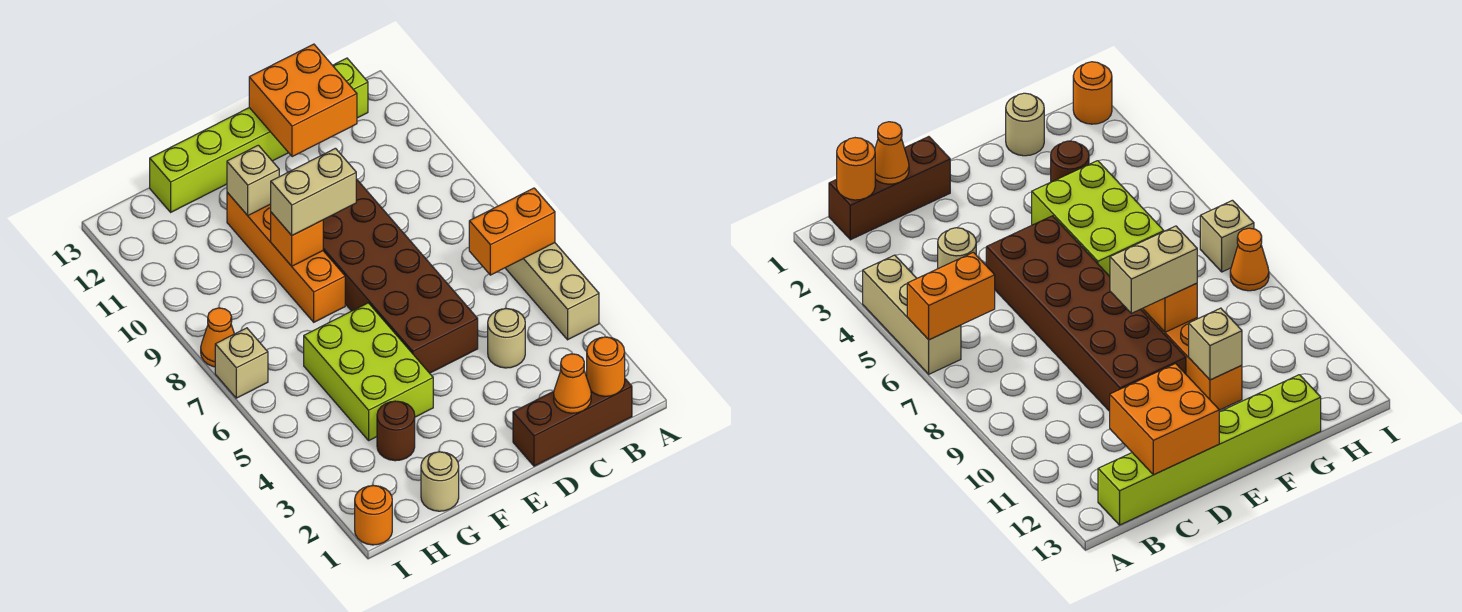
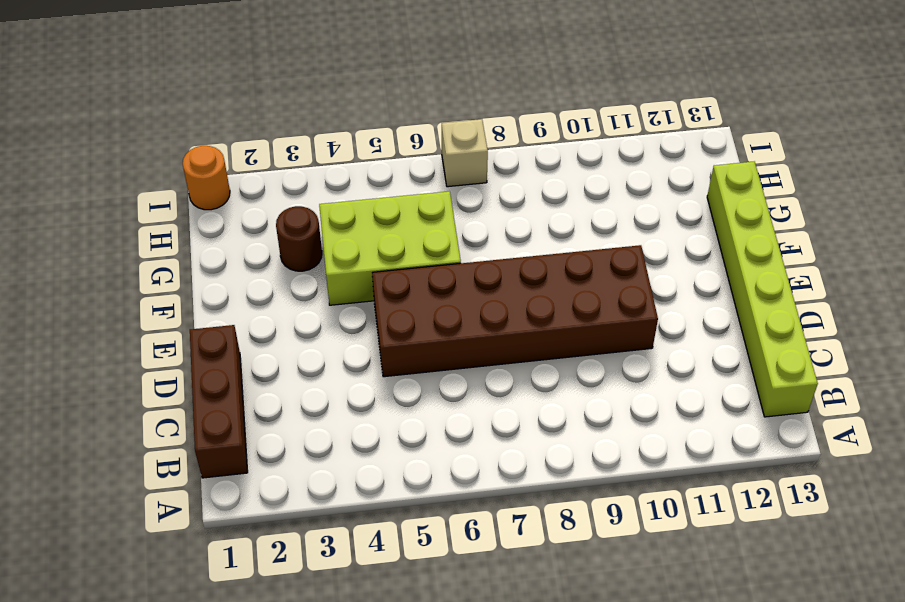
none -> tan 1x3 brick [506,243,599,340]
none -> tan 1x1 round brick [488,309,525,368]
none -> orange 1x4 brick [227,192,345,322]

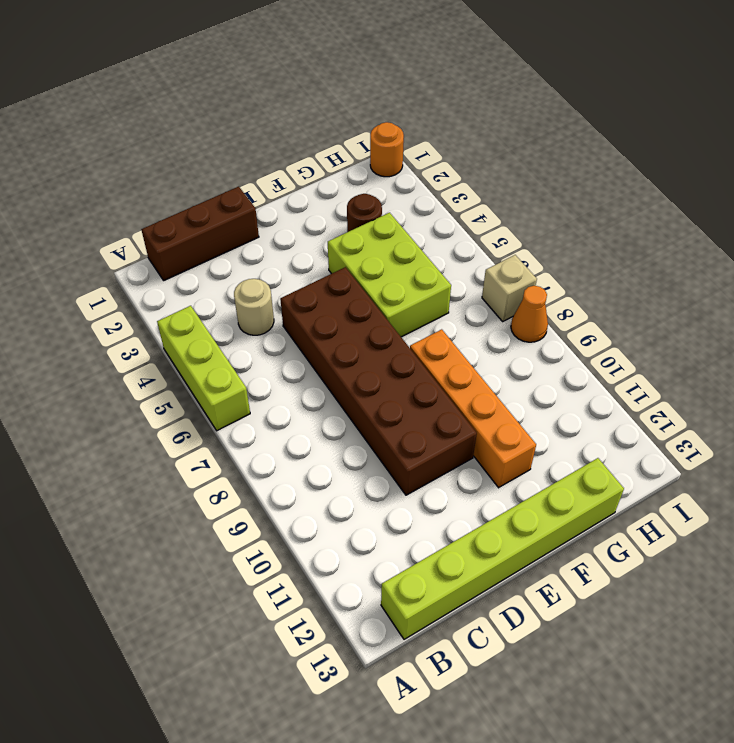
lime 1x3 brick [157,306,250,431] -> tan 1x3 brick [506,243,599,340]
none -> tan 1x1 round brick [421,452,459,511]
none -> orange 1x2 brick [469,188,555,275]
none -> orange 1x1 round brick [587,337,625,396]

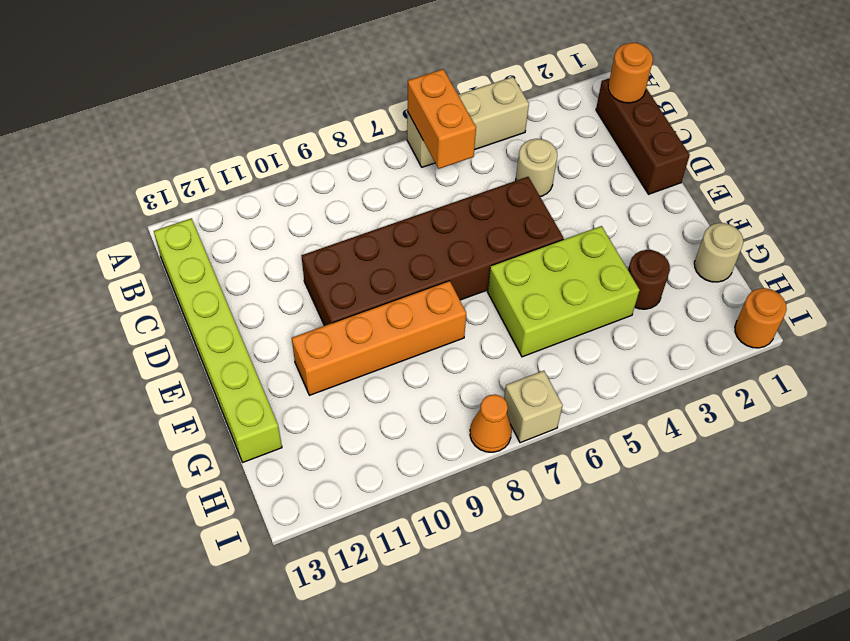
none -> orange 1x1 cone [554,354,591,413]
none -> orange 2x2 brick [249,44,357,157]
none -> orange 1x1 brick [271,212,323,266]

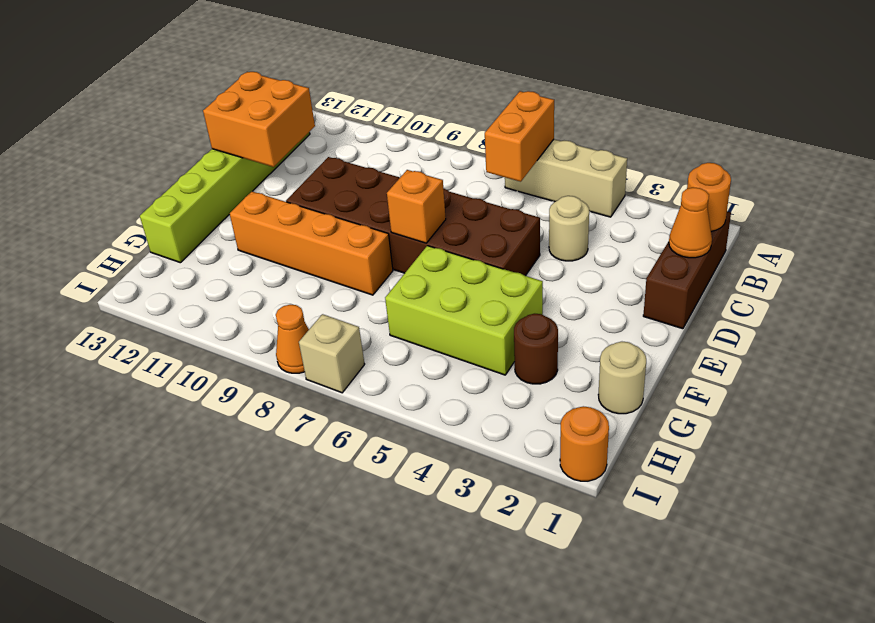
orange 1x1 brick [387,170,446,243] -> orange 1x1 brick moved to [271,212,323,266]
none -> tan 1x1 brick [227,145,279,215]
none -> tan 1x2 brick [271,148,356,235]

